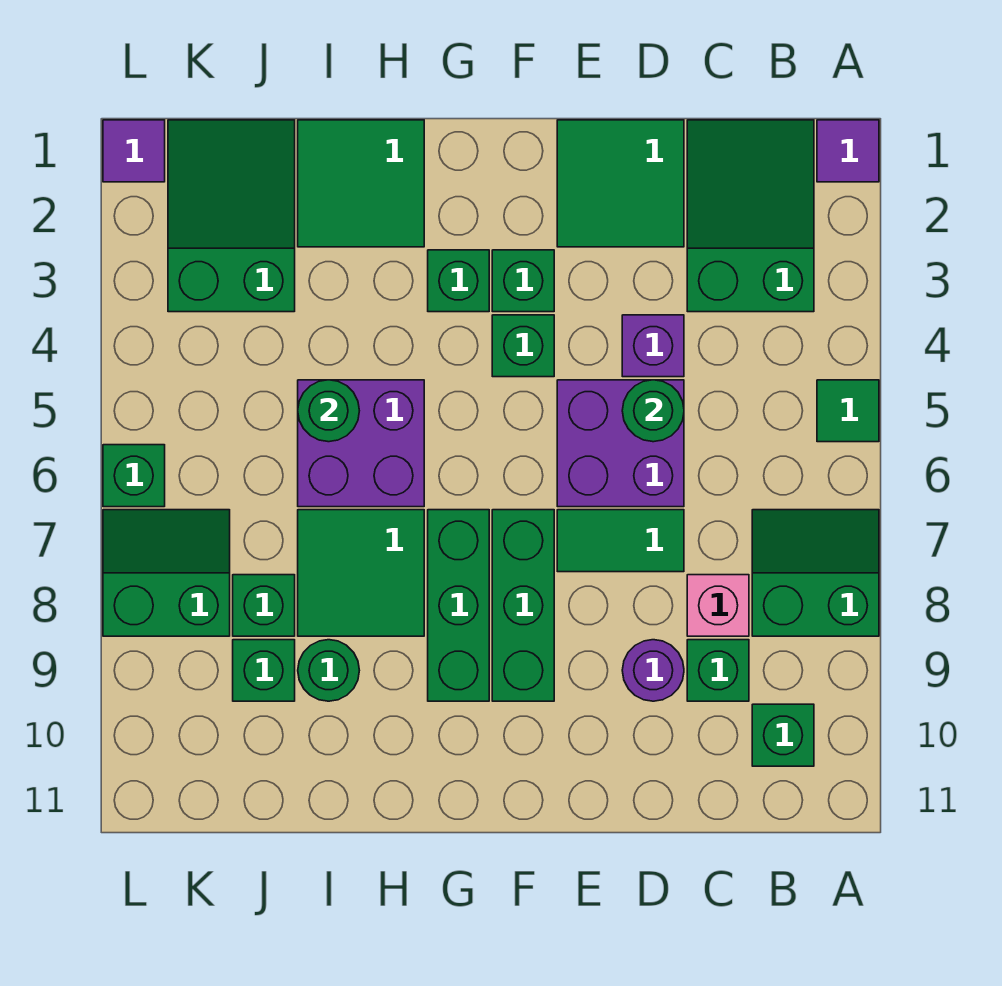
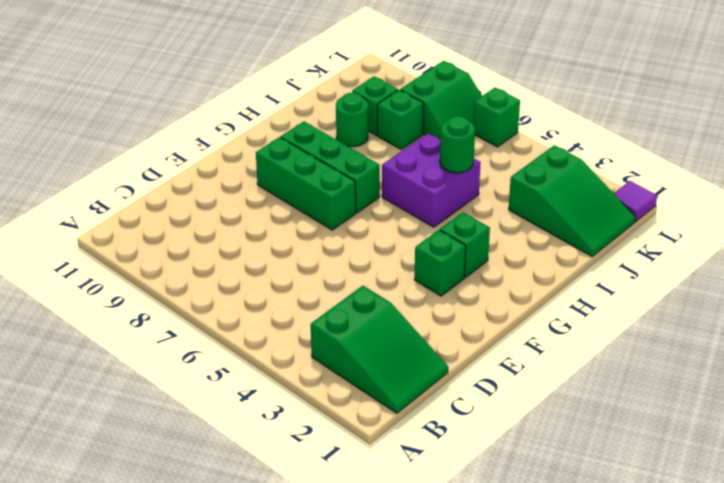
none -> purple 1x1 tile [817,120,879,182]
none -> green 1x1 tile [817,380,879,442]
none -> green 2x2 slope [752,510,879,636]

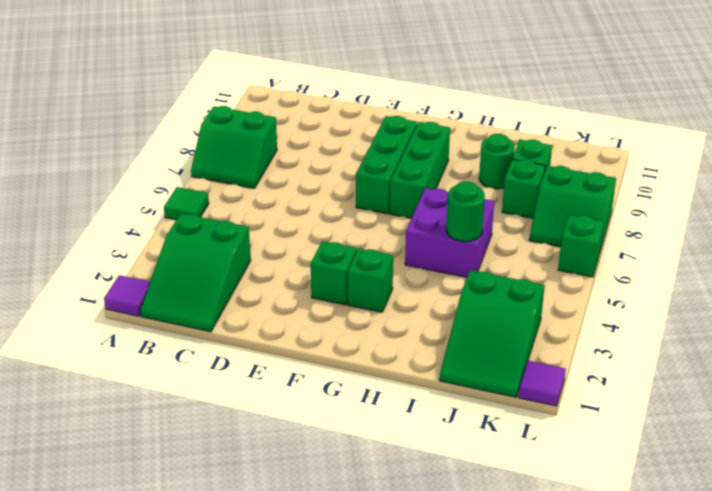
none -> green 1x1 brick [752,704,814,766]
none -> pink 1x1 brick [687,575,749,636]
none -> green 1x1 brick [687,640,749,701]

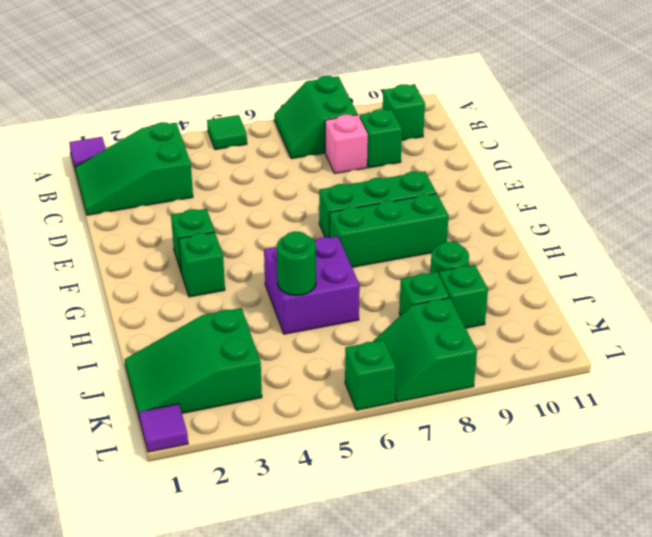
none -> green 2x2 tile [557,120,684,247]
none -> purple 1x1 brick [622,315,684,377]
none -> purple 2x2 brick [557,380,684,507]

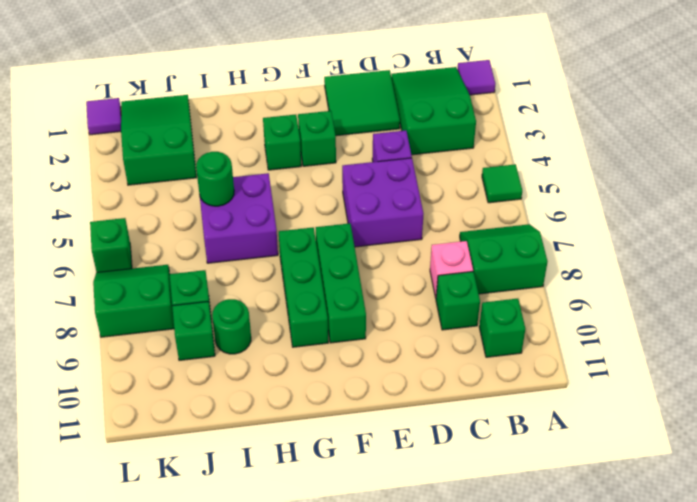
none -> green 1x2 tile [557,510,684,572]
none -> purple 1x1 round brick [622,640,684,701]
none -> green 1x1 brick [492,315,554,377]

